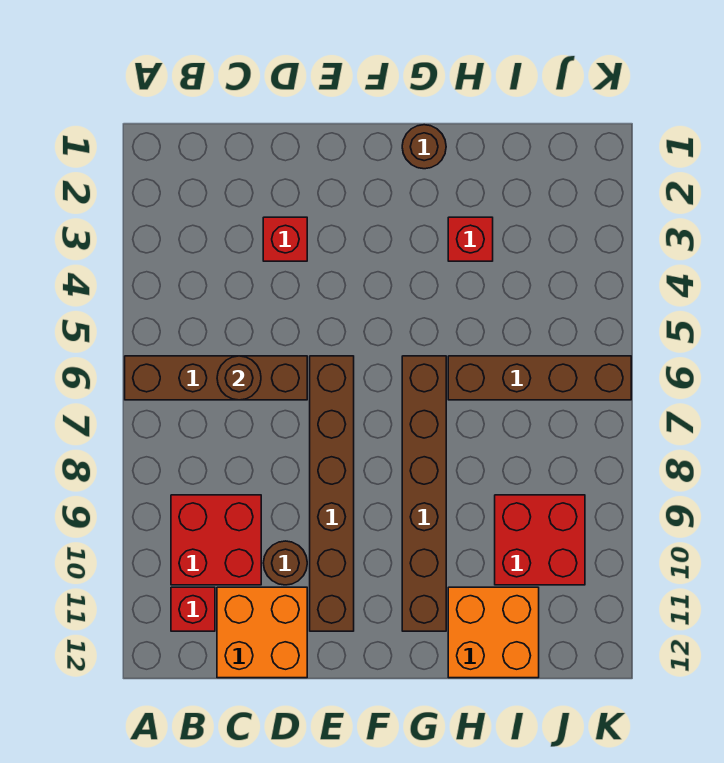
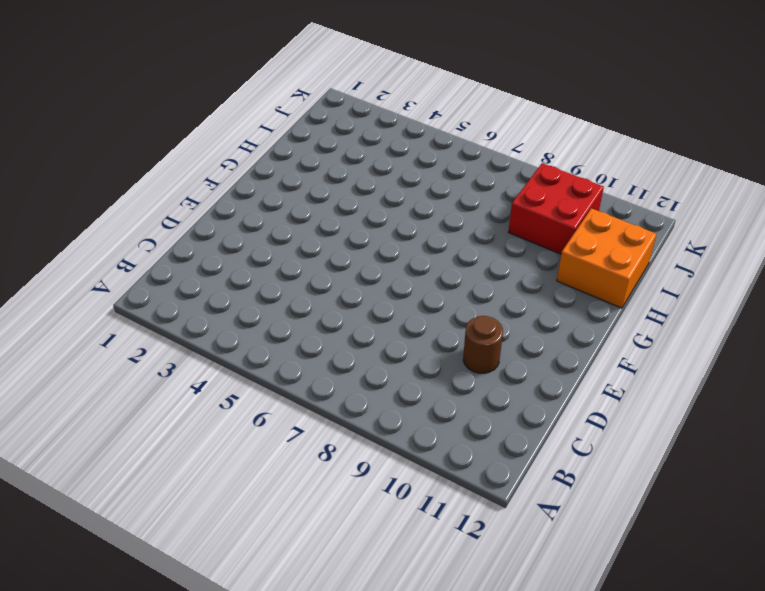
none -> brown 1x4 brick [125,356,307,400]
none -> red 2x2 brick [171,495,261,585]
none -> red 1x1 brick [171,587,215,631]

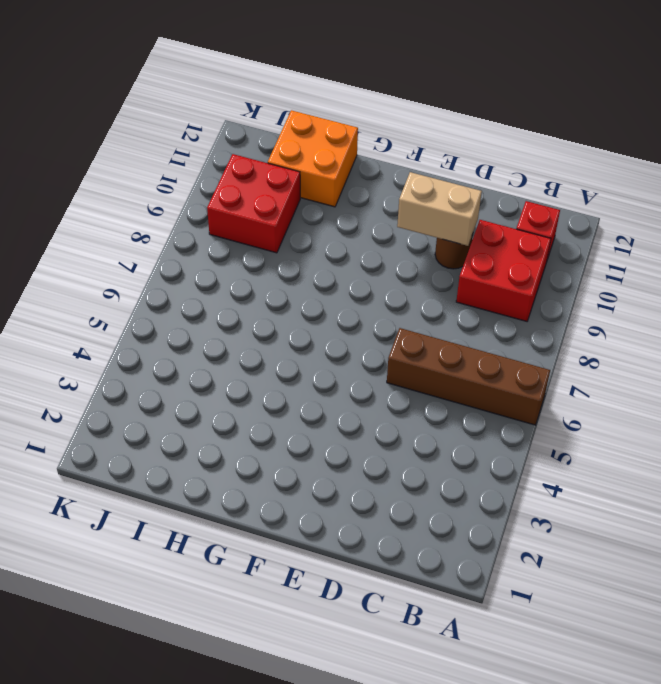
tan 1x2 brick [397,172,482,246] -> none
none -> orange 2x2 brick [217,587,307,678]
none -> red 1x1 brick [263,217,307,261]
none -> brown 1x6 brick [310,356,354,631]

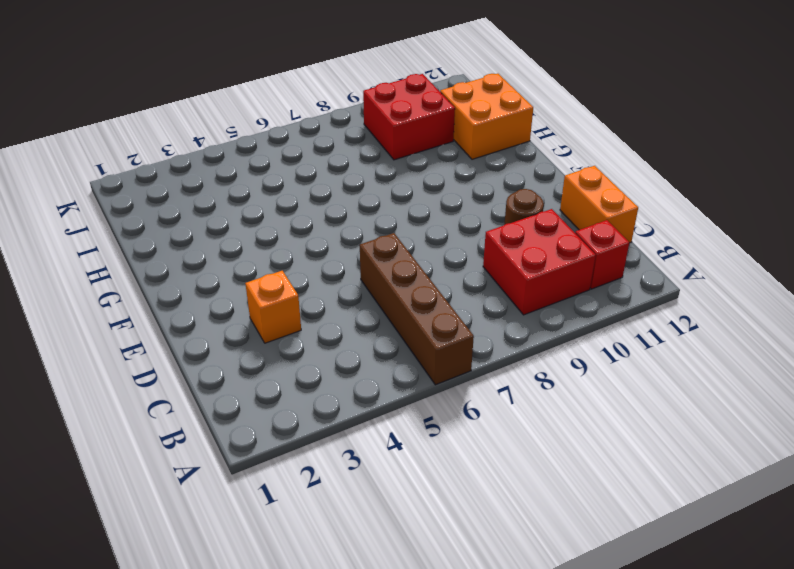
orange 1x2 brick [560,166,638,243] -> orange 2x2 brick [217,587,307,678]
orange 1x1 brick [245,271,301,343] -> red 1x1 brick [263,217,307,261]
none -> brown 1x6 brick [310,356,354,631]
none -> brown 1x1 round brick [402,125,446,169]
none -> brown 1x6 brick [402,356,446,631]

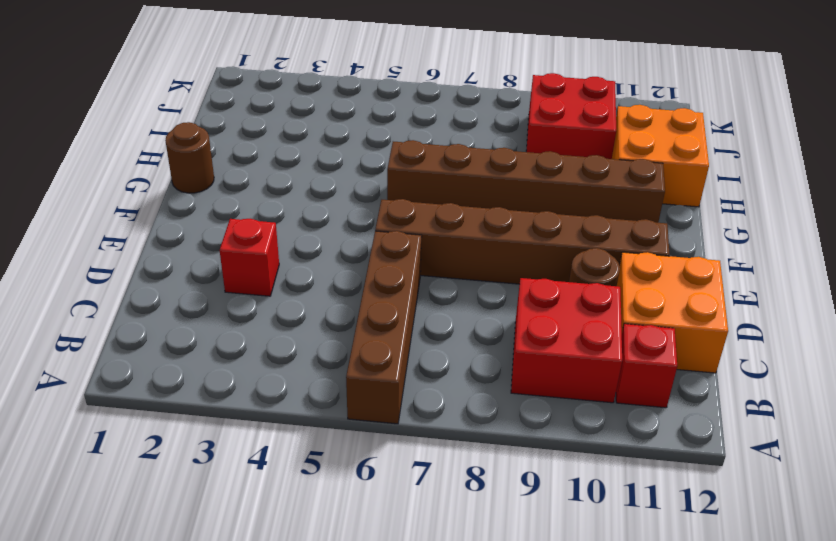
none -> red 1x1 brick [448,217,493,261]
none -> brown 1x4 brick [448,356,631,400]
none -> brown 1x1 round brick [217,356,261,400]

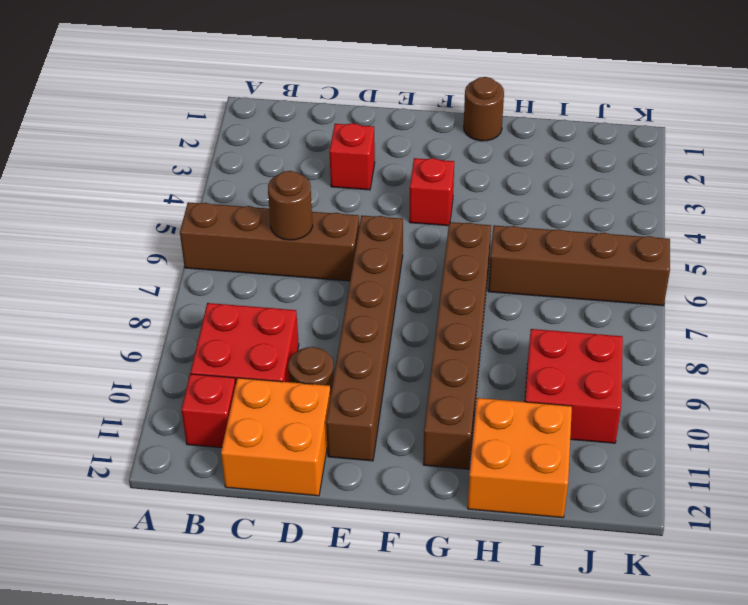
red 1x1 brick [409,158,454,226] -> red 1x1 brick moved to [448,217,493,261]

